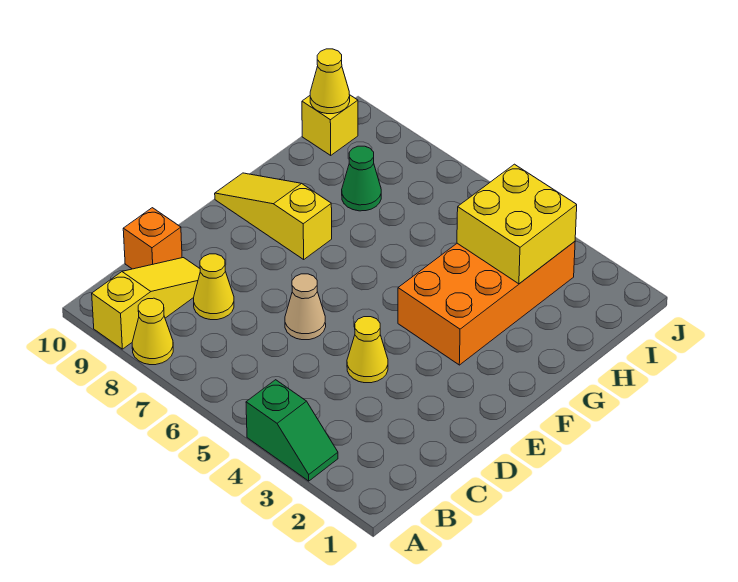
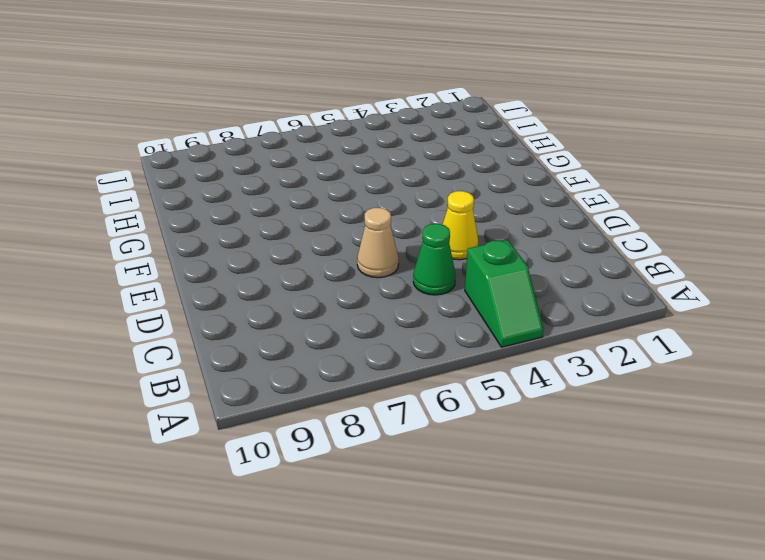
green 1x2 slope [465,240,544,347] -> green 1x2 slope turned to [246,380,338,481]
green 1x1 cone [413,224,456,295] -> green 1x1 cone moved to [342,146,381,211]
none -> yellow 1x1 cone [132,298,173,365]
none -> yellow 1x3 slope [92,258,200,349]
none -> yellow 1x1 cone [194,254,234,320]

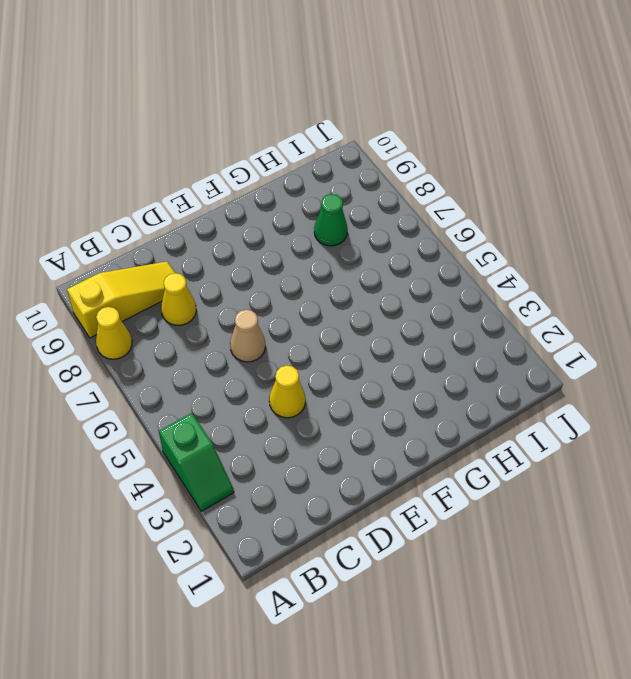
none -> orange 1x1 brick [123,208,182,269]
none -> orange 2x4 brick [398,242,575,365]
none -> yellow 1x3 slope [215,173,332,259]

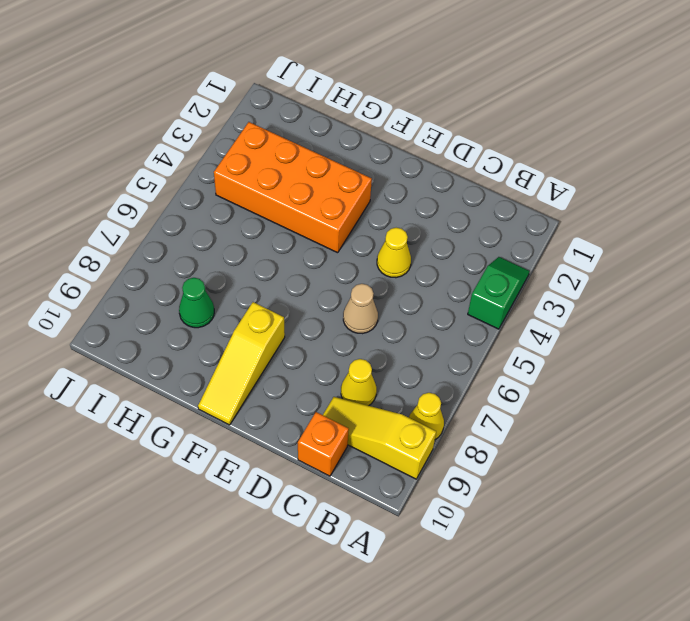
none -> yellow 1x1 brick [302,95,358,155]
none -> yellow 2x2 brick [457,164,577,284]
none -> yellow 1x1 cone [310,49,350,114]

